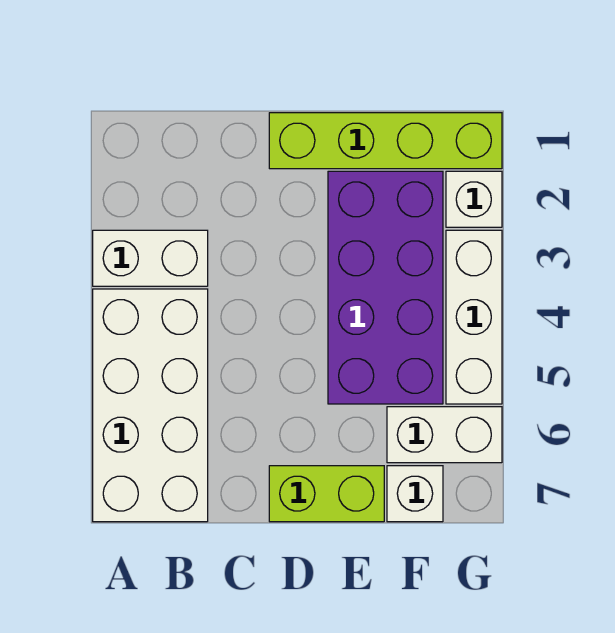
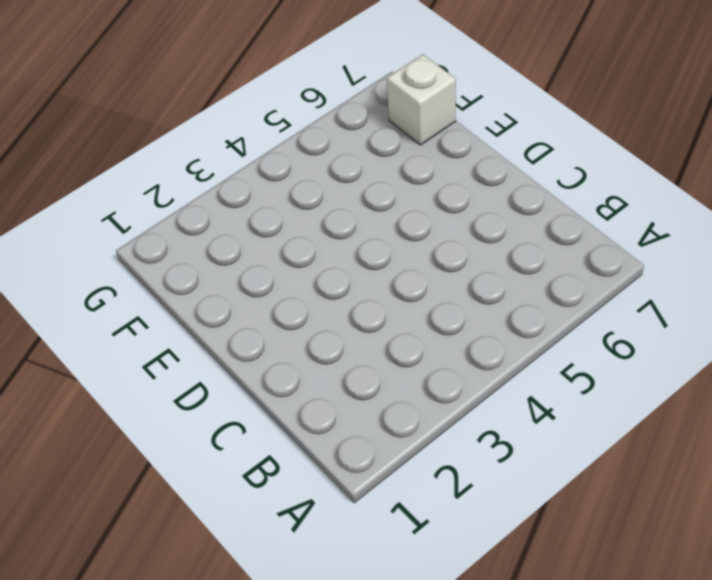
none -> white 1x2 brick [93,230,208,286]
none -> white 2x4 brick [93,289,208,522]

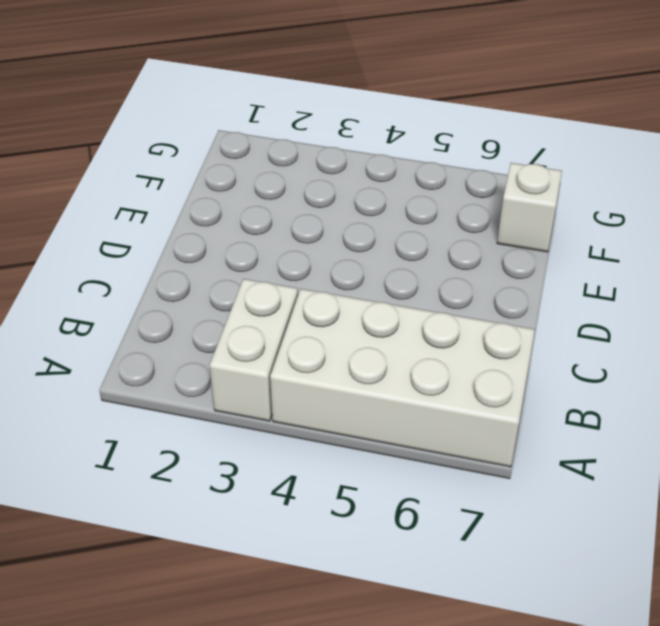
none -> lime 1x4 brick [269,113,502,169]
none -> lime 1x2 brick [269,466,384,522]

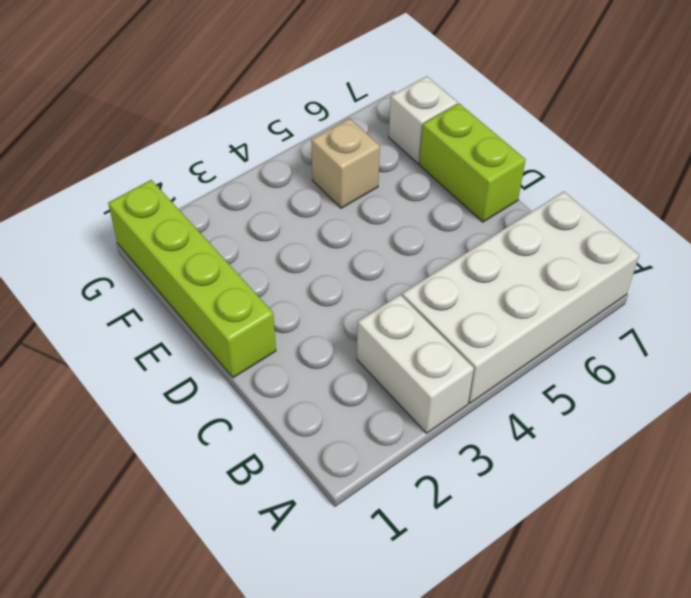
tan 1x1 brick [311,118,380,208] -> purple 2x4 brick [328,171,443,404]
none -> white 1x2 brick [387,407,502,463]
none -> white 1x1 brick [446,171,502,227]

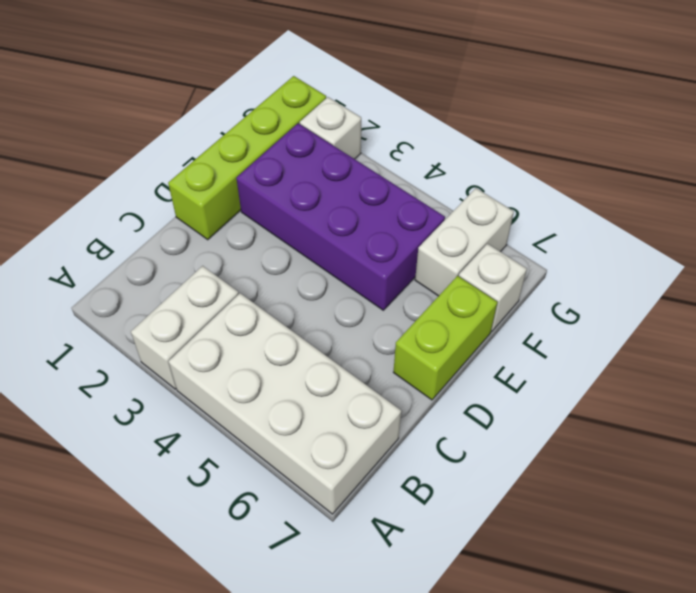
none -> white 1x3 brick [446,230,502,404]

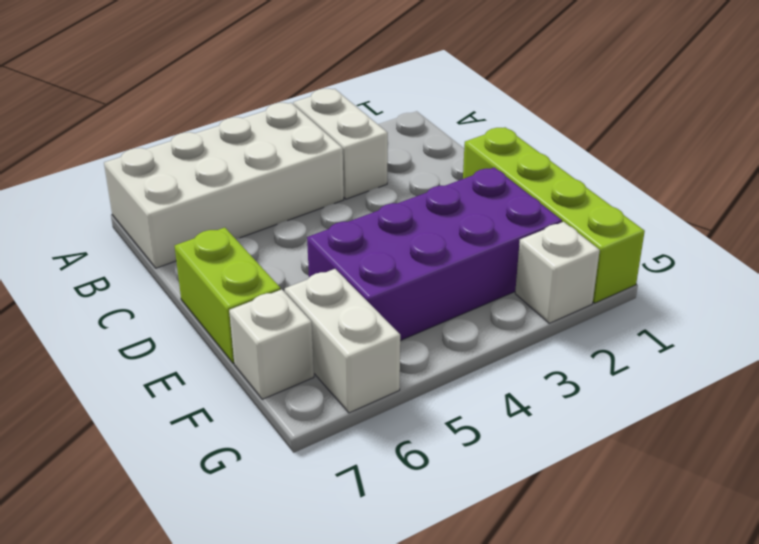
none -> white 1x3 brick [446,230,502,404]

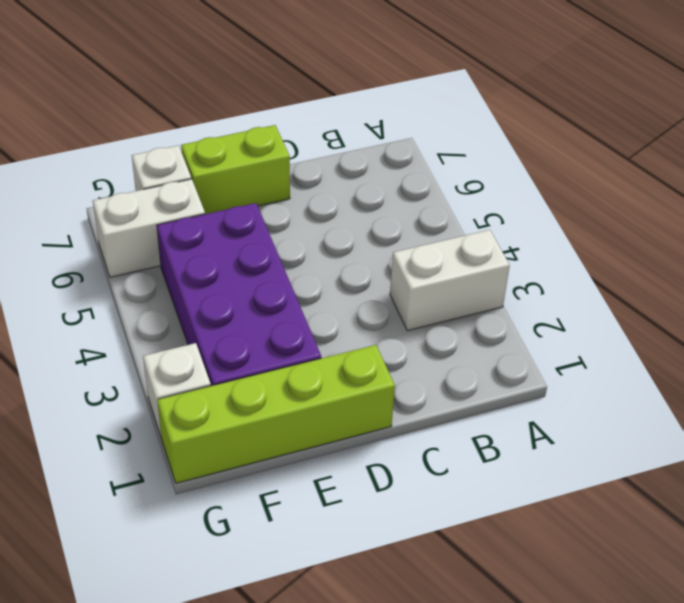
none -> white 2x4 brick [93,289,208,522]
none -> white 1x3 brick [446,230,502,404]

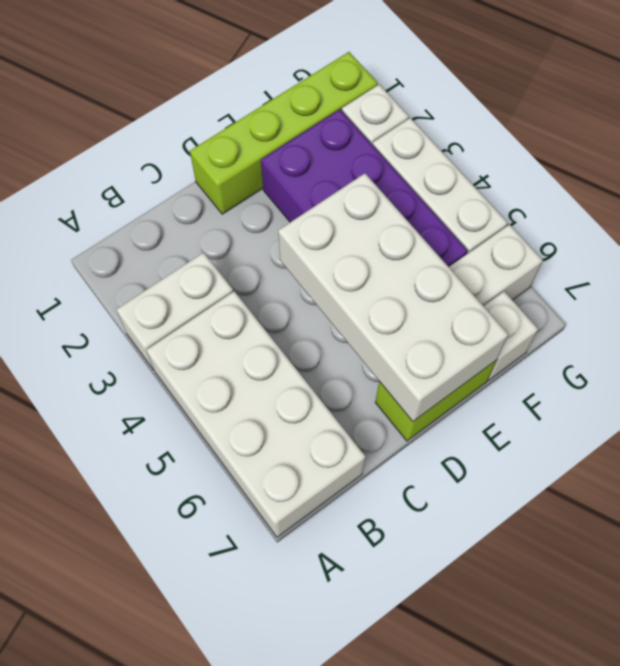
white 2x4 brick [278,173,509,421] -> none

